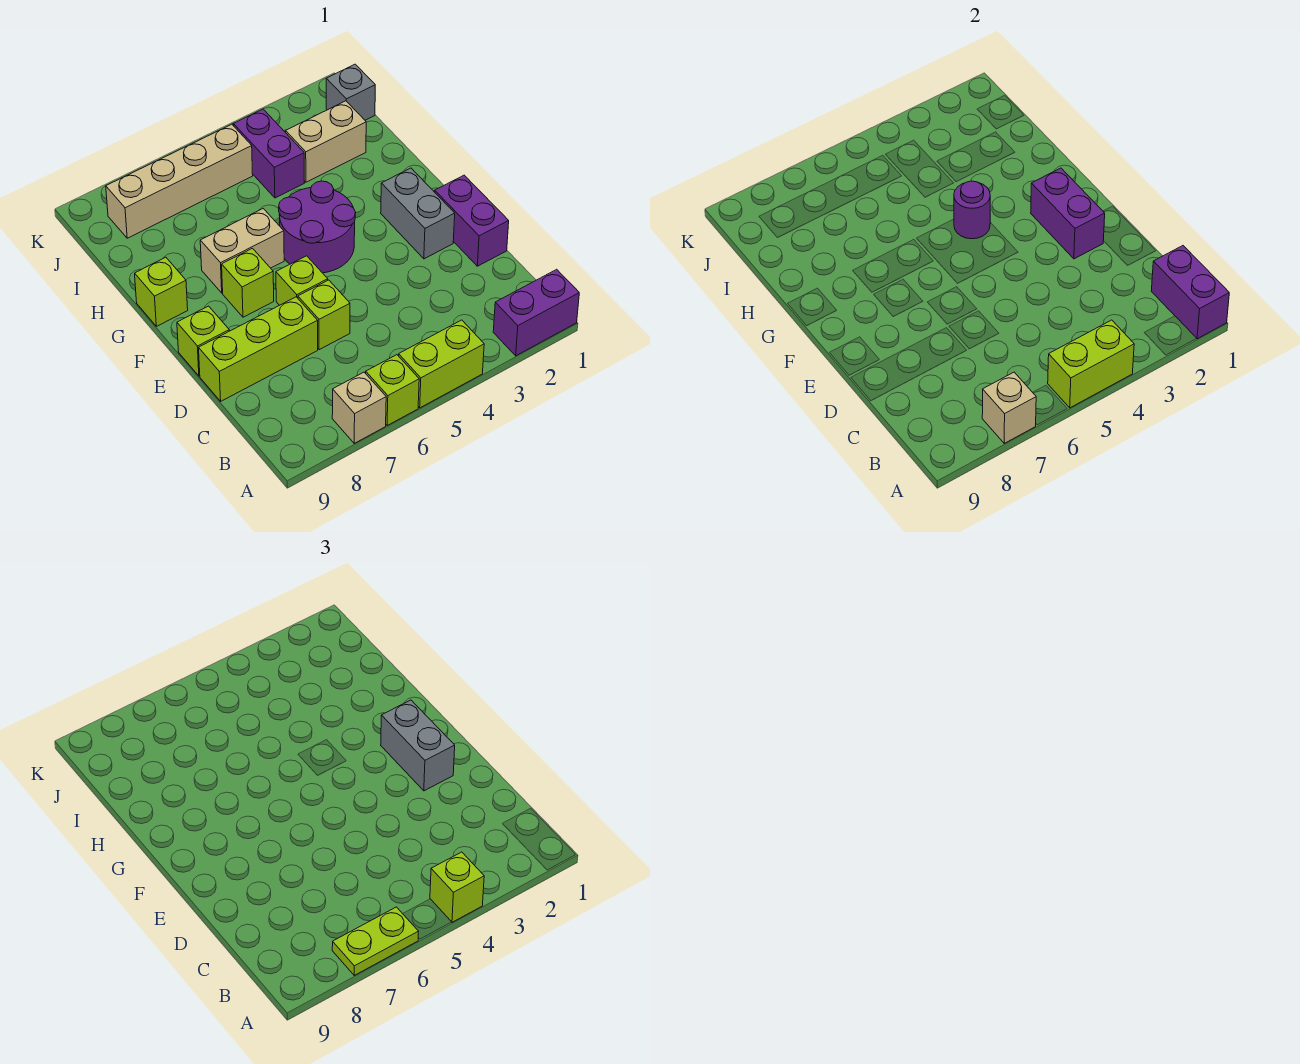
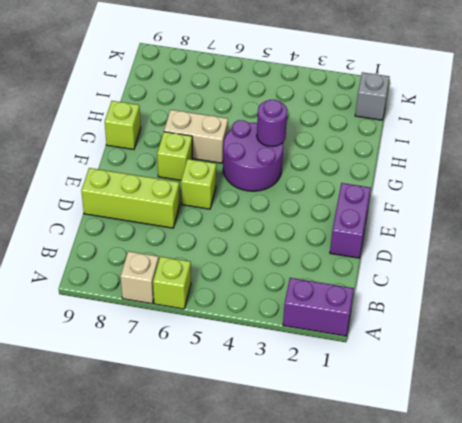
none -> lime 1x2 brick [399,320,484,408]
none -> lime 1x1 brick [298,280,350,350]
none -> grey 1x2 brick [381,168,455,259]

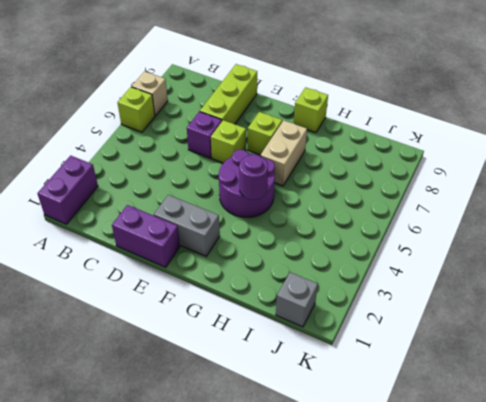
purple 1x1 brick [187,112,222,158] -> lime 1x1 brick [298,280,350,350]
none -> lime 1x2 brick [399,320,484,408]
none -> lime 1x1 brick [177,306,229,376]
none -> tan 1x2 brick [286,101,366,182]

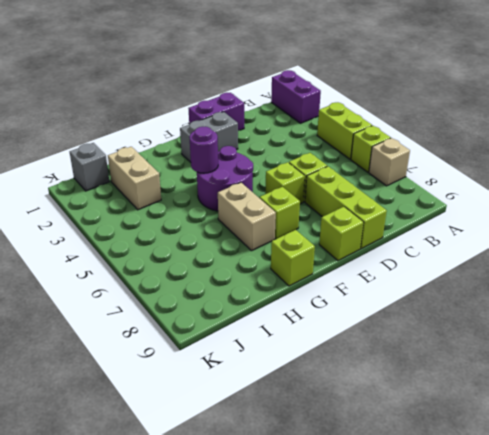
none -> purple 1x2 brick [233,109,304,198]
none -> tan 1x4 brick [106,124,253,238]
none -> purple 1x2 brick [1151,246,1229,339]

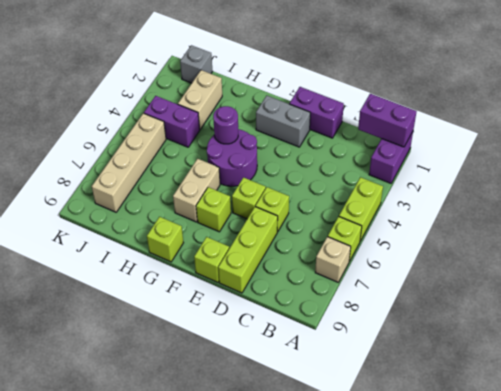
none -> lime 1x2 brick [1048,320,1134,408]
none -> tan 1x1 brick [982,372,1036,443]
none -> purple 1x2 brick [1031,168,1105,259]

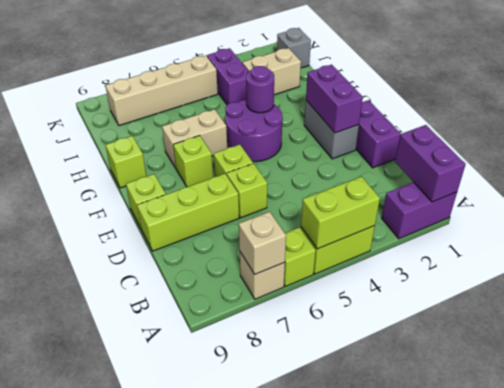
none -> lime 1x1 brick [430,852,484,922]
none -> lime 1x2 plate [332,907,419,975]
none -> grey 1x2 brick [381,700,455,791]

